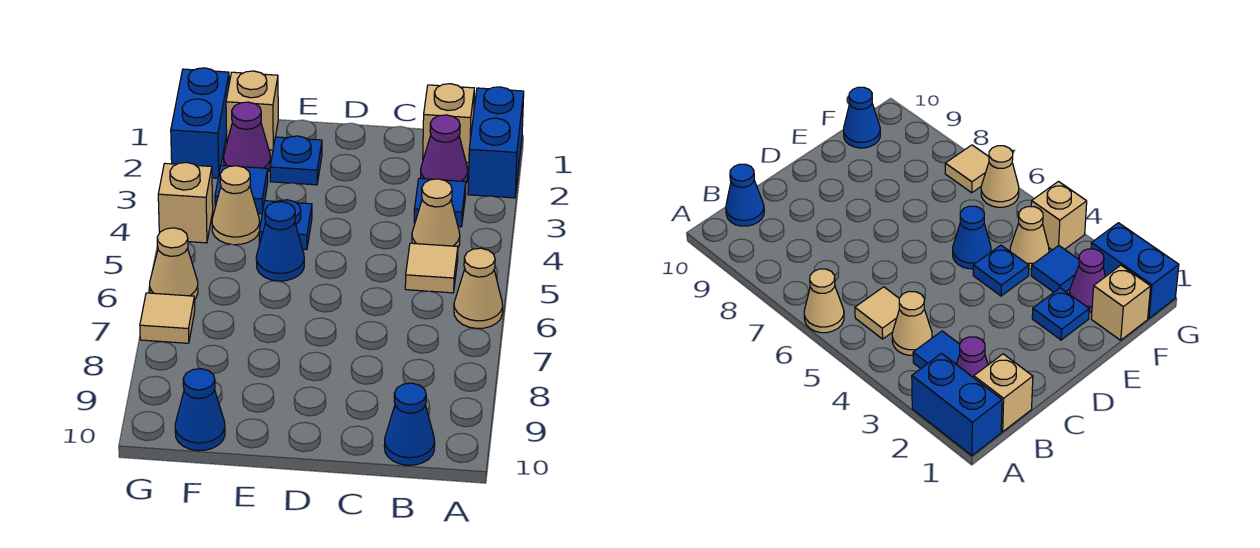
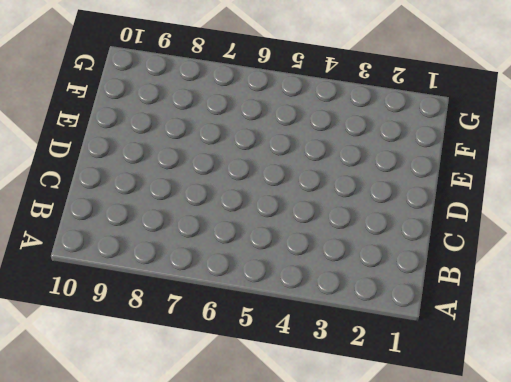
none -> blue 1x2 brick [468,87,524,198]
none -> tan 1x1 cone [454,248,503,328]
none -> tan 1x1 brick [423,84,474,163]

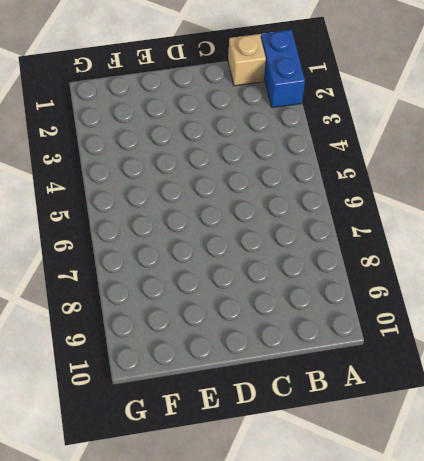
none -> tan 1x1 cone [454,248,503,328]
none -> purple 1x1 cone [421,115,468,182]
none -> blue 1x1 tile [414,178,466,227]

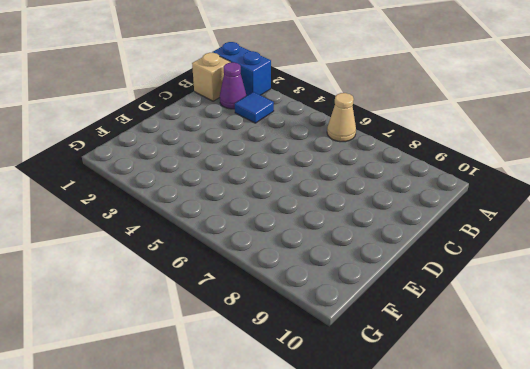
none -> tan 1x1 cone [412,179,460,247]
none -> tan 1x1 tile [405,243,458,293]
none -> blue 1x1 cone [384,383,435,465]

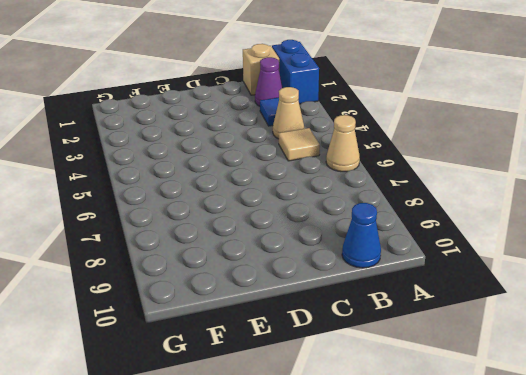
none -> blue 1x1 plate [270,136,322,185]
none -> blue 1x1 plate [259,200,312,250]
none -> blue 1x1 cone [256,202,304,281]

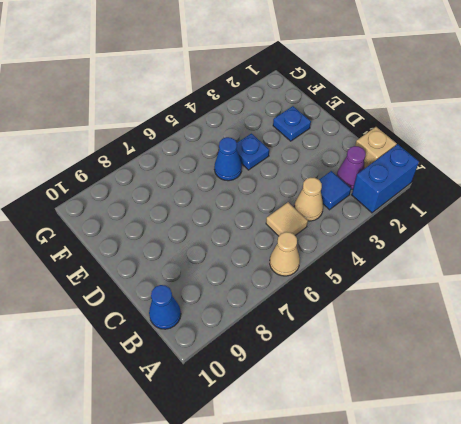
none -> tan 1x1 brick [226,71,278,150]
none -> purple 1x1 cone [224,102,270,171]
none -> blue 1x1 tile [215,165,268,214]

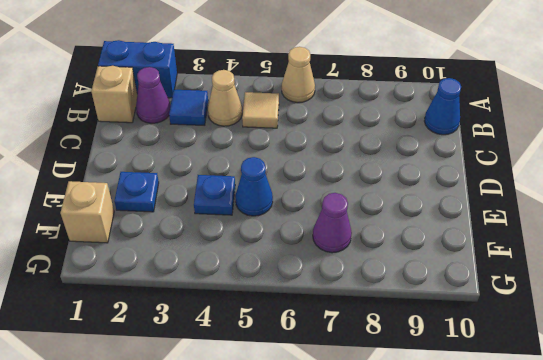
purple 1x1 cone [313,193,352,253] -> purple 1x1 cone moved to [224,102,270,171]
none -> blue 1x1 tile [215,165,268,214]
none -> tan 1x1 cone [212,166,260,245]
none -> blue 1x1 cone [175,369,225,451]

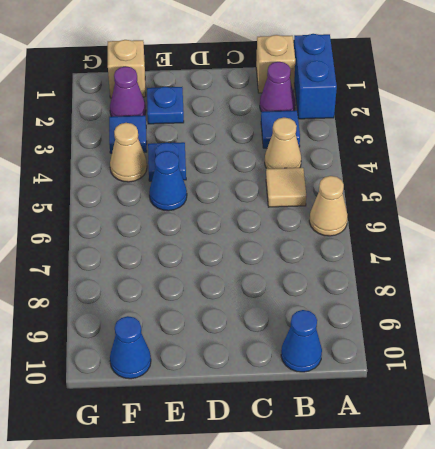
none -> blue 1x2 brick [171,68,229,178]
none -> tan 1x1 brick [158,162,213,243]
none -> tan 1x1 cone [150,228,198,300]

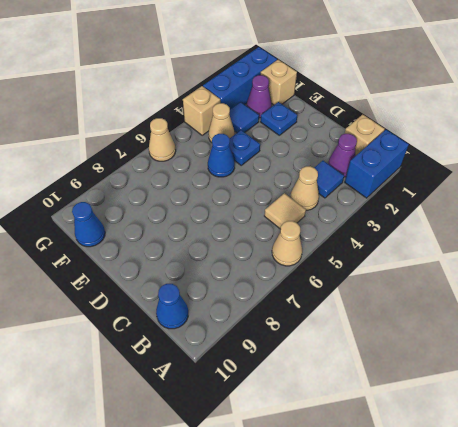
blue 1x3 brick [203,47,277,109] -> blue 1x2 brick [171,68,229,178]
none -> tan 1x1 tile [140,293,195,343]

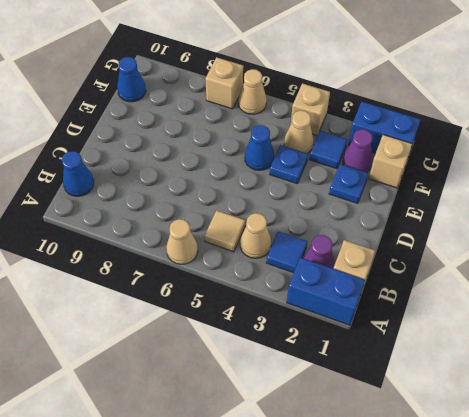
tan 1x1 brick [205,57,243,109] -> tan 1x1 tile [140,293,195,343]

